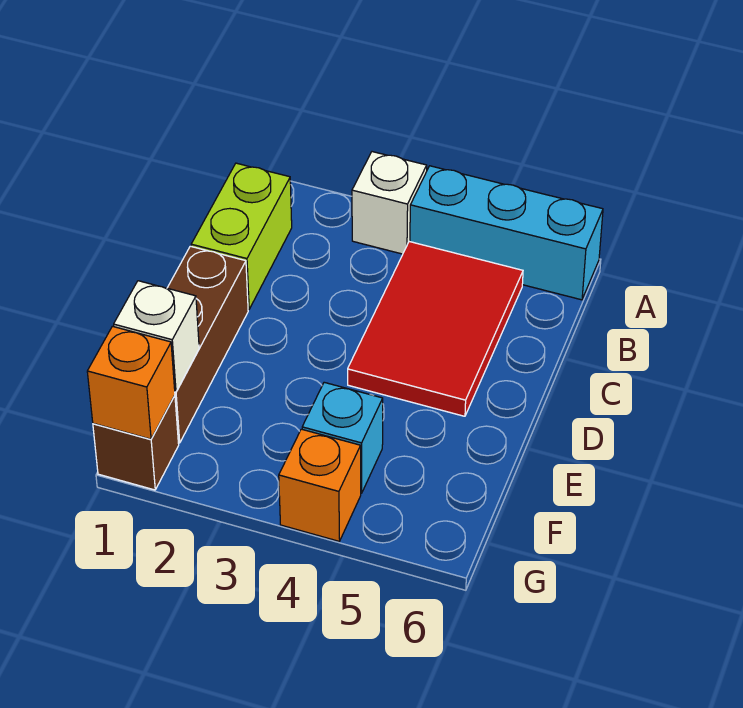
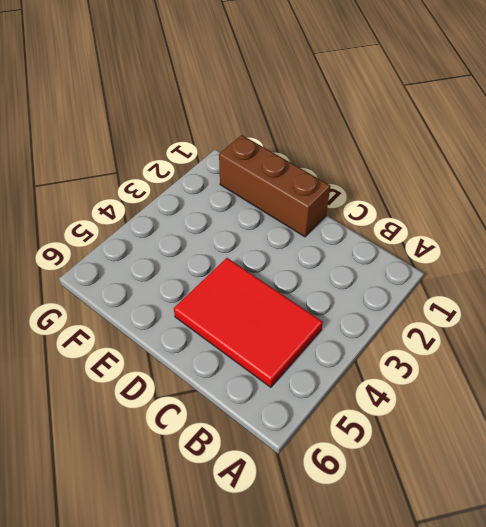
none -> white 1x1 brick [352,152,427,254]
none -> cyan 1x3 brick [410,166,603,300]

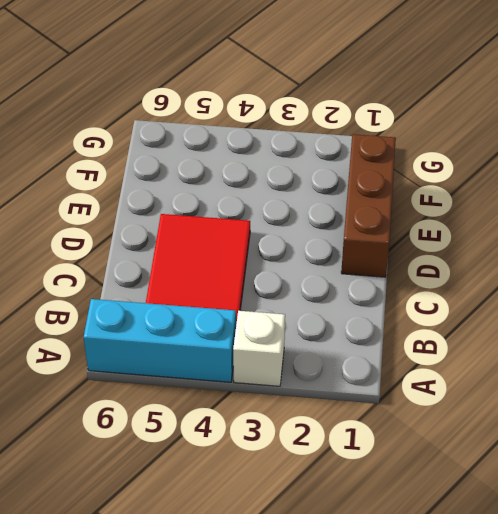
none -> lime 1x2 brick [191,163,292,309]
none -> cyan 1x1 brick [302,382,383,493]

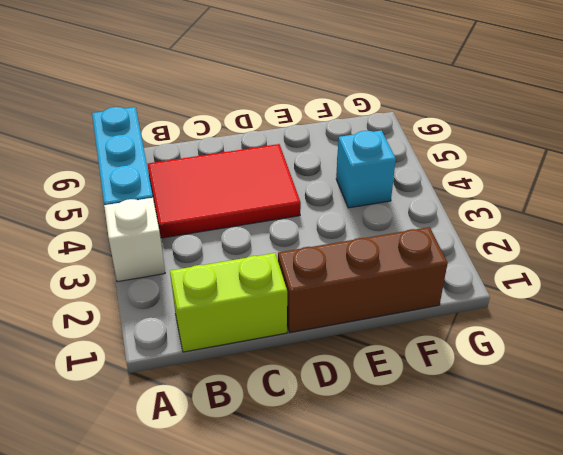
none -> brown 1x1 brick [93,396,179,490]
none -> orange 1x1 brick [279,429,361,541]

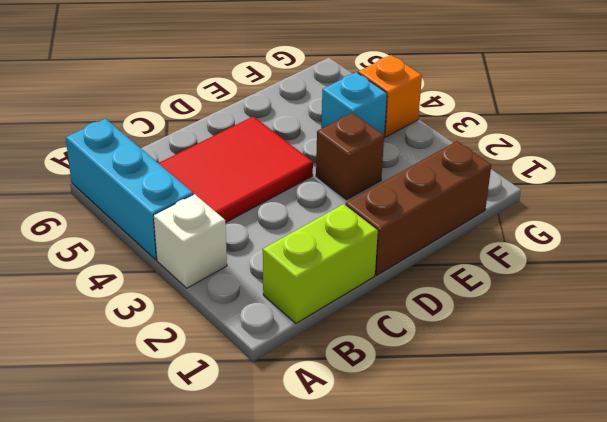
brown 1x1 brick [316,113,384,200] -> brown 1x1 brick moved to [93,396,179,490]
none -> white 1x1 brick [114,281,199,392]
none -> orange 1x1 brick [87,326,175,439]

